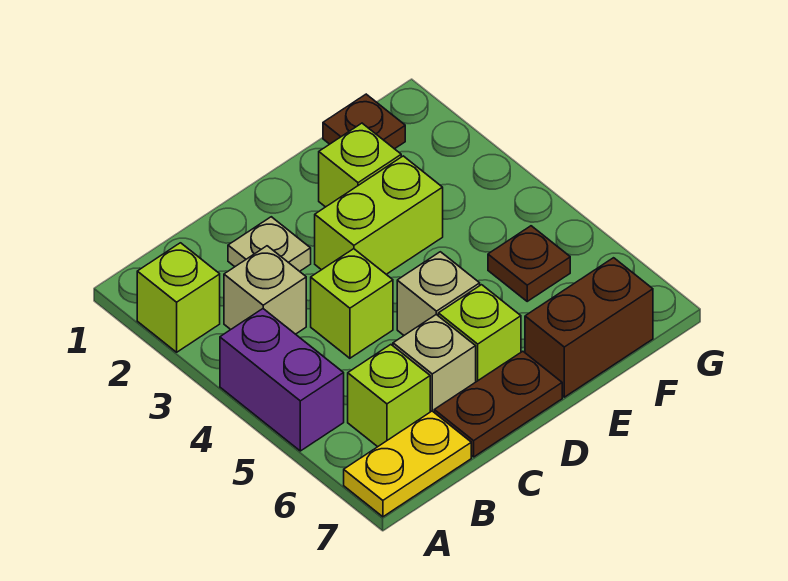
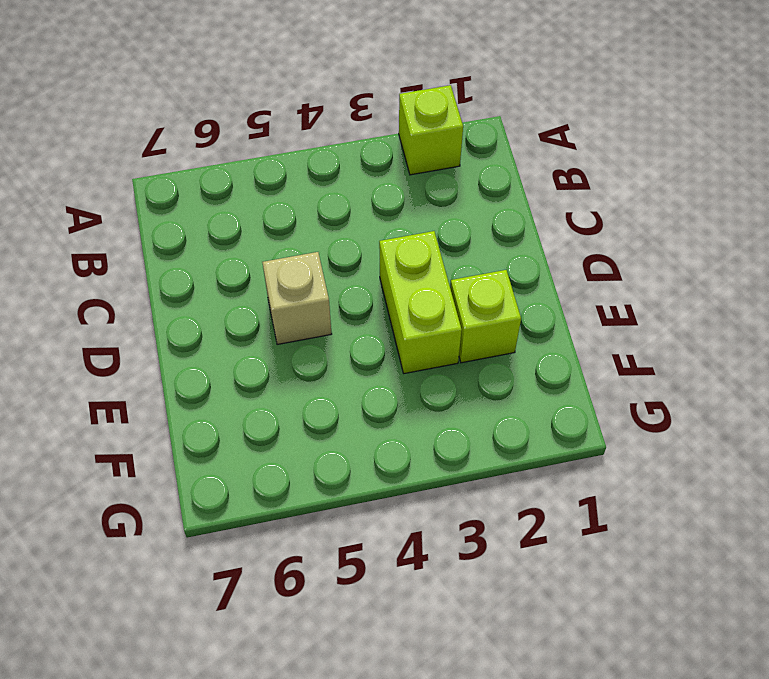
none -> purple 1x2 brick [220,309,344,451]
none -> yellow 1x2 plate [344,411,471,517]
none -> tan 1x1 brick [224,246,306,334]

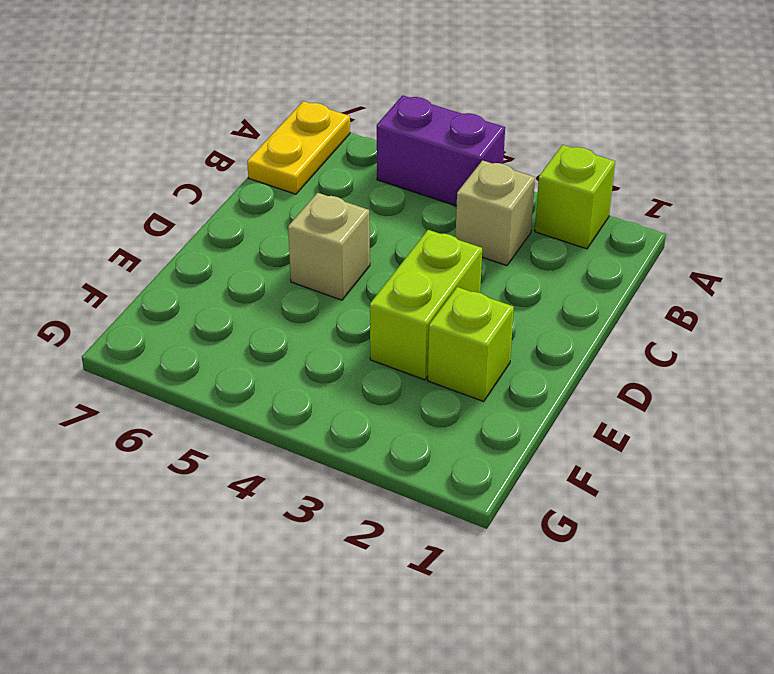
none -> lime 1x1 brick [348,345,430,447]
none -> tan 1x1 plate [228,217,311,271]
none -> lime 1x1 brick [311,249,393,358]

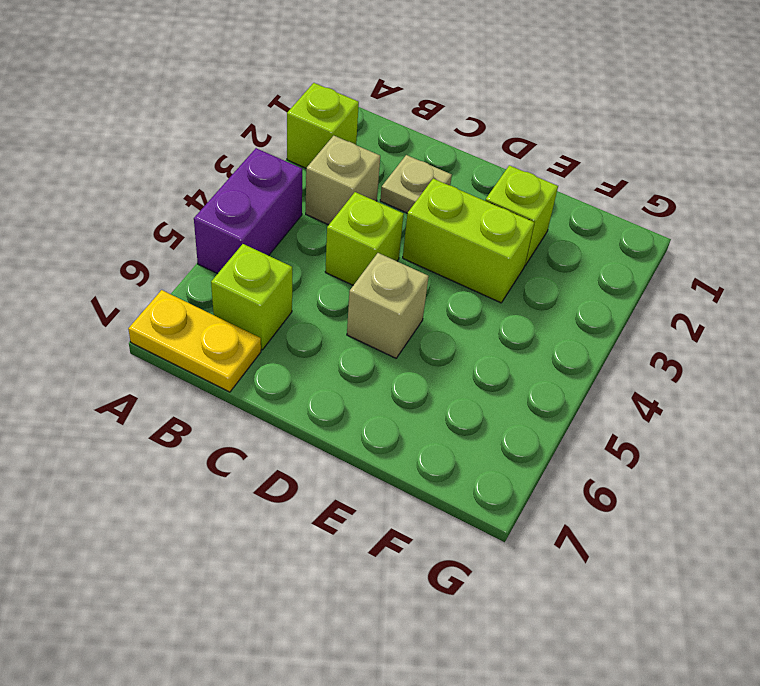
none -> tan 1x1 brick [393,315,476,412]
none -> brown 1x2 plate [434,351,562,457]
none -> lime 1x1 brick [438,285,521,382]

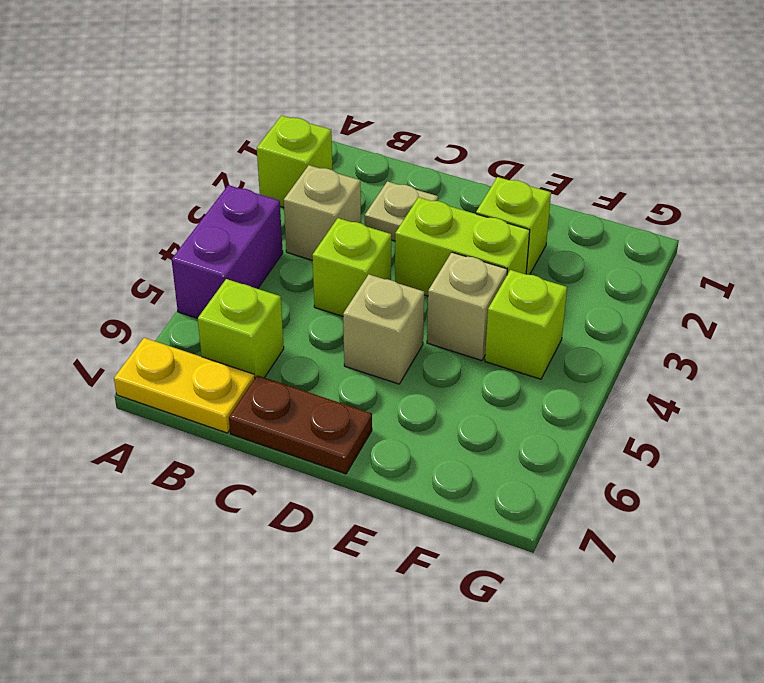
tan 1x1 brick [427,252,507,361] -> tan 1x1 brick moved to [393,315,476,412]
lime 1x1 brick [485,270,567,379] -> lime 1x1 brick moved to [438,285,521,382]
none -> brown 1x2 brick [525,258,653,397]
none -> brown 1x1 plate [323,94,405,149]
none -> brown 1x1 plate [488,226,570,301]

